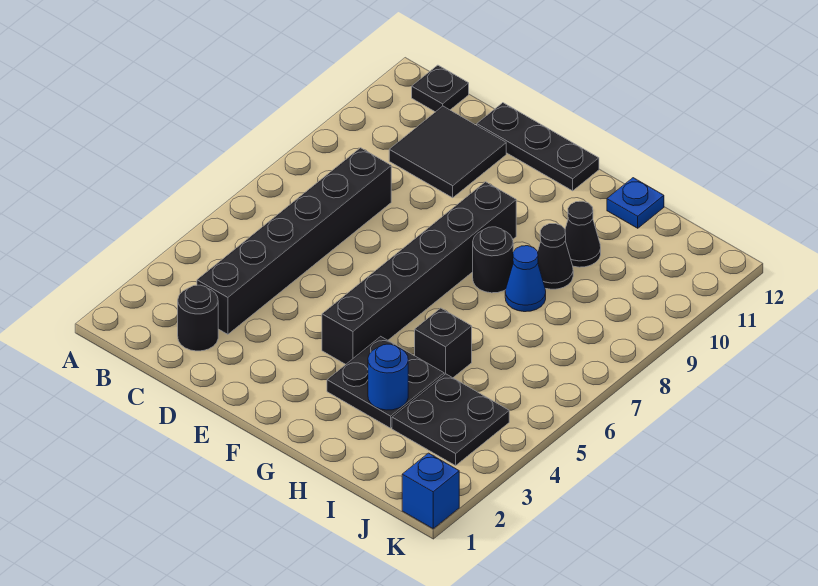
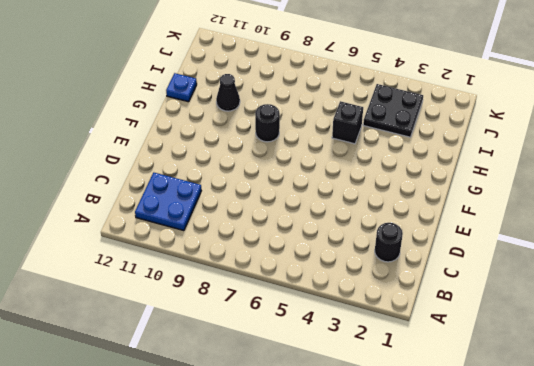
blue 2x2 plate [135,173,201,231] -> black 2x2 tile [389,106,506,198]
none -> black 1x1 plate [412,65,469,112]
none -> black 1x6 brick [197,148,391,334]
none -> black 1x3 plate [477,103,599,191]

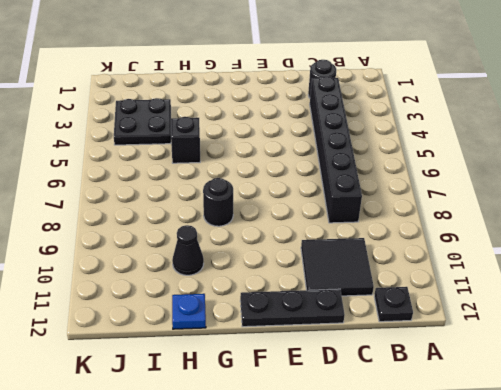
none -> black 1x6 brick [322,182,516,364]
none -> black 2x2 plate [327,336,444,428]
none -> blue 1x1 cone [505,246,546,312]

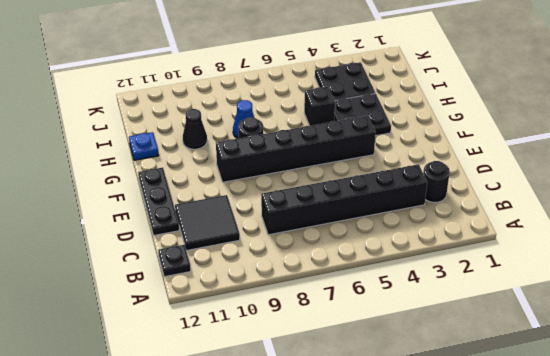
none -> black 1x1 cone [538,224,573,289]
none -> blue 1x1 brick [402,453,459,529]
none -> blue 1x1 round brick [368,344,408,410]

